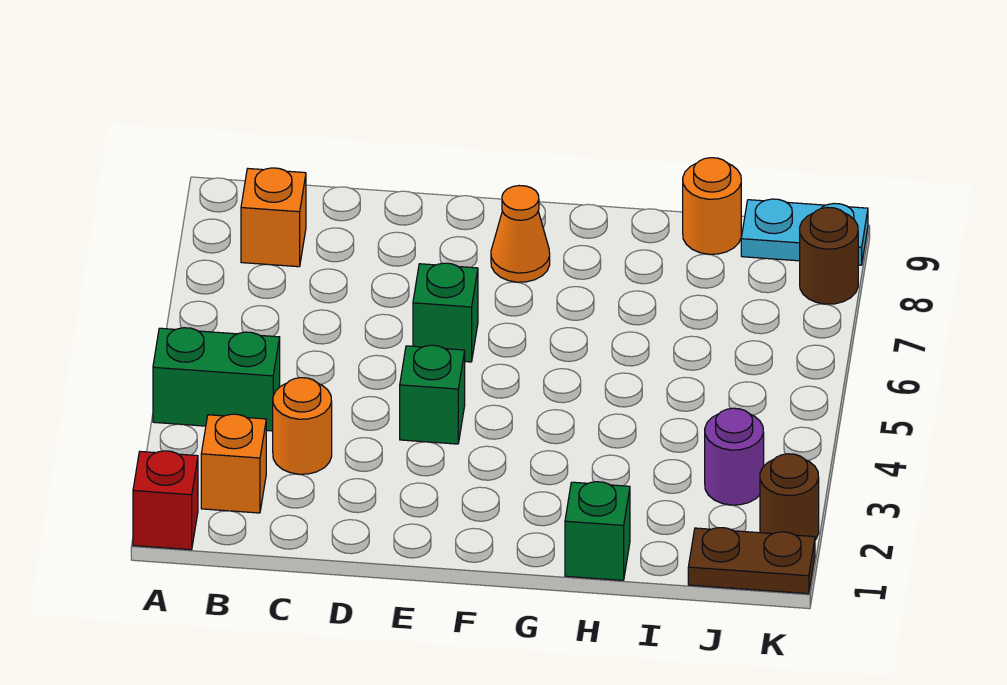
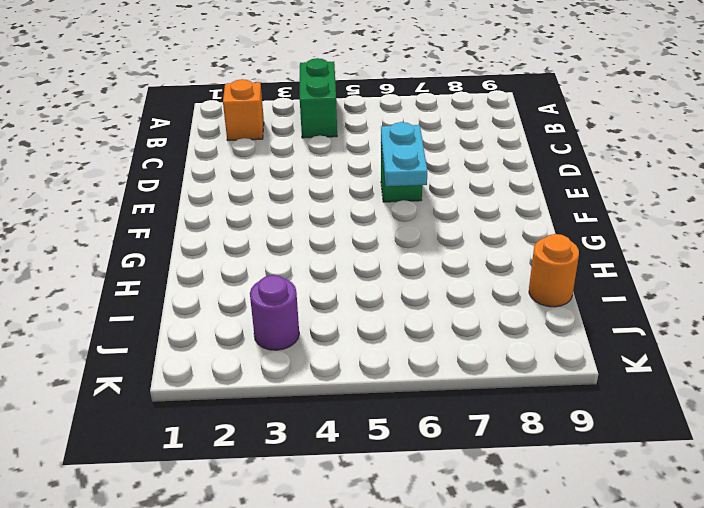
cyan 1x2 plate [381,122,427,186] -> cyan 1x2 plate moved to [741,199,868,265]
none -> red 1x1 brick [133,451,198,550]
none -> orange 1x1 brick [241,168,306,267]
none -> orange 1x1 round brick [273,378,332,474]

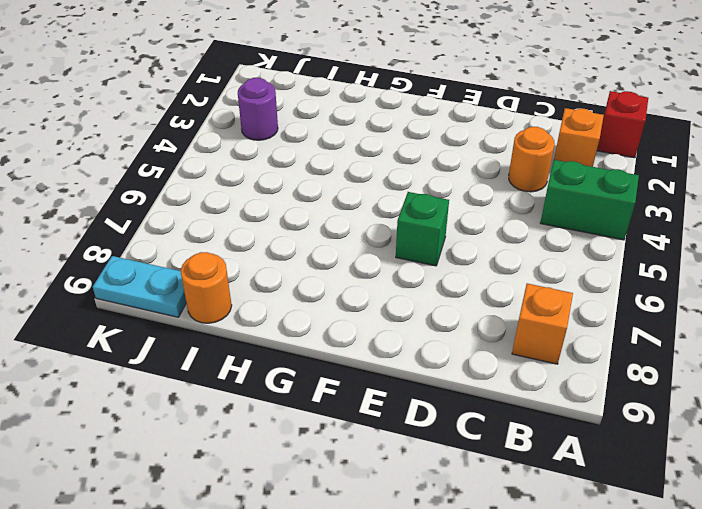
none -> green 1x1 brick [400,345,465,444]
none -> orange 1x1 cone [491,186,550,282]
none -> green 1x1 brick [565,482,630,580]

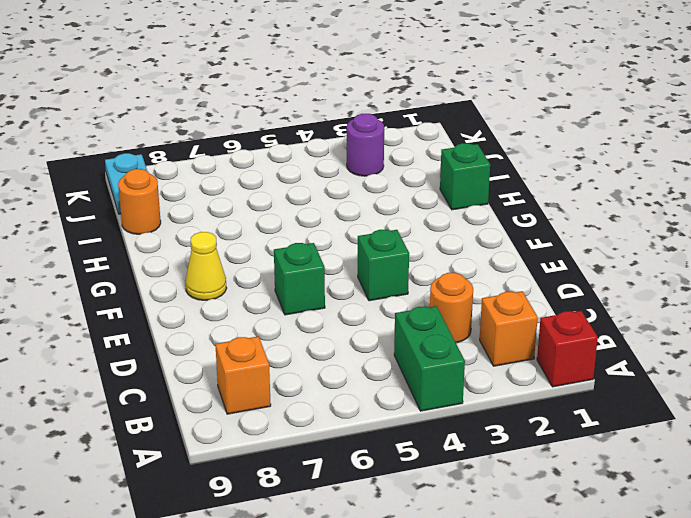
yellow 1x1 cone [185,232,227,300] -> orange 1x1 cone [491,186,550,282]
none -> brown 1x2 plate [688,528,815,594]
none -> brown 1x1 round brick [760,454,819,540]
none -> brown 1x1 round brick [800,207,858,304]

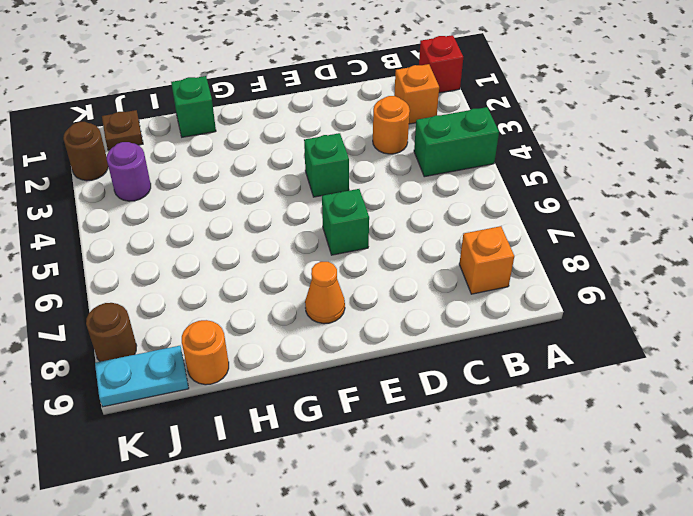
brown 1x1 plate [102,110,143,150] -> brown 1x2 plate [688,528,815,594]

